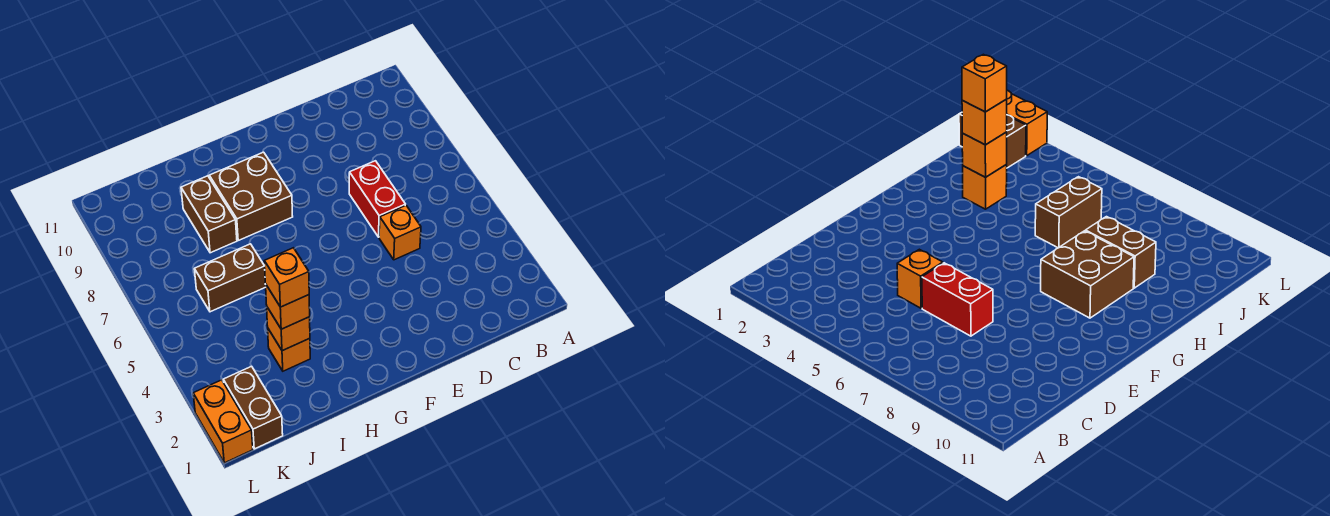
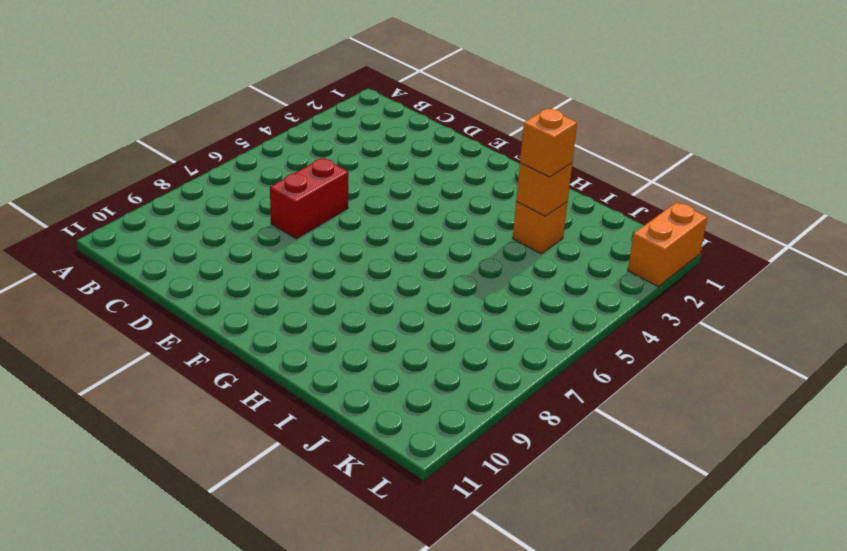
none -> orange 1x1 brick [379,205,421,260]
none -> brown 2x2 brick [209,152,293,240]

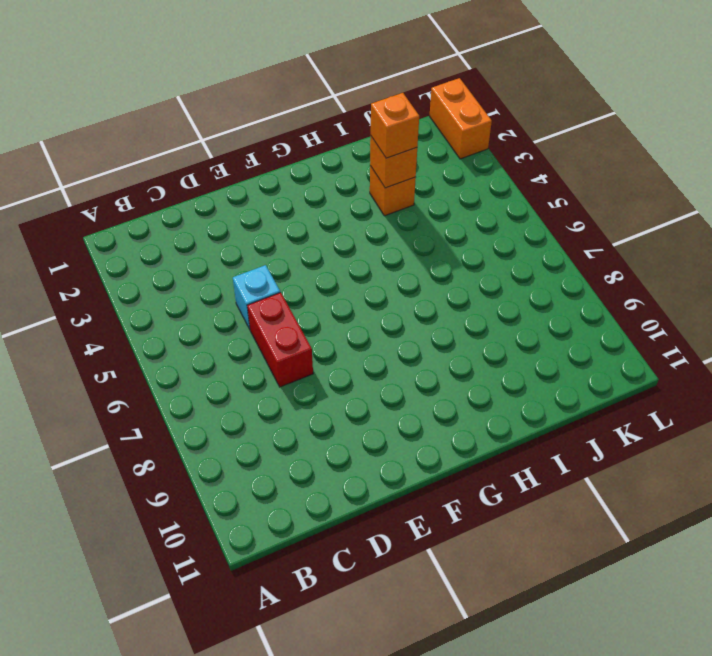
cyan 1x1 brick [233,265,280,329] -> orange 1x1 brick [379,205,421,260]
none -> brown 2x2 brick [209,152,293,240]
none -> brown 1x2 brick [194,244,266,312]

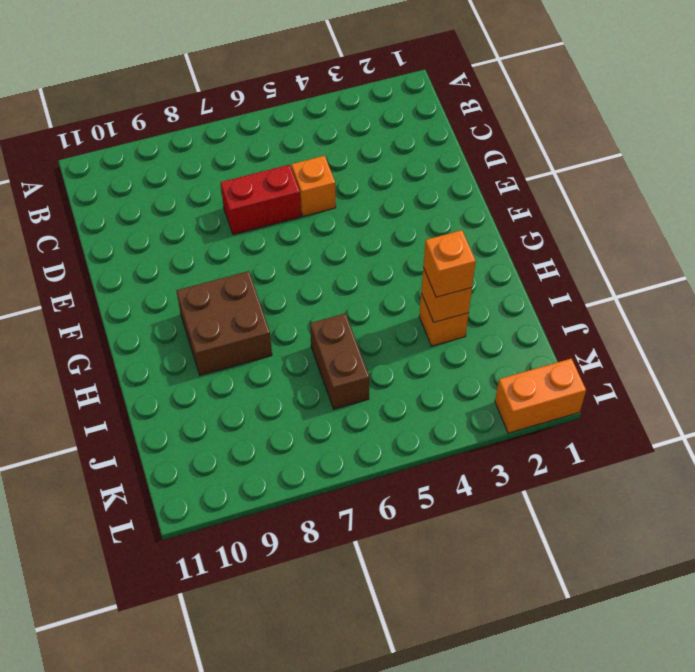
none -> brown 1x2 brick [181,176,237,253]
none -> brown 1x2 brick [223,366,283,449]

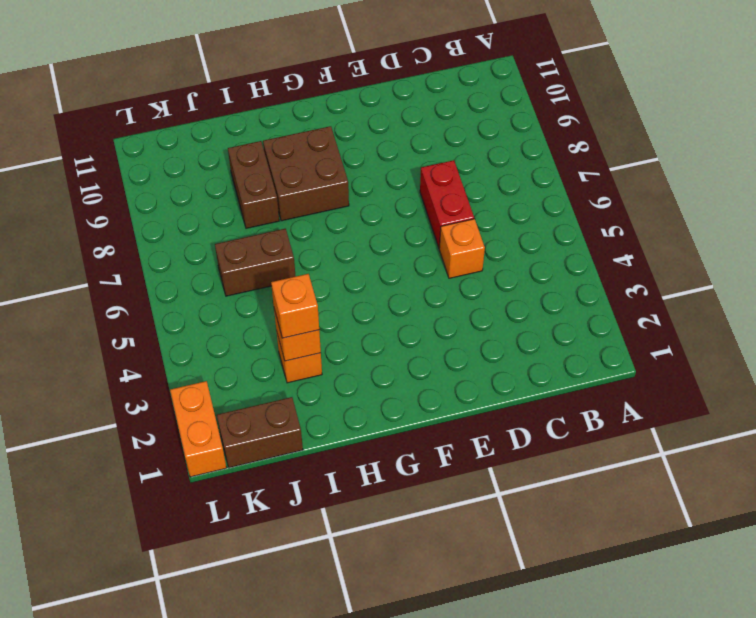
brown 1x2 brick [217,397,303,468] -> brown 1x2 brick turned to [223,366,283,449]
none -> orange 1x1 brick [264,248,309,307]

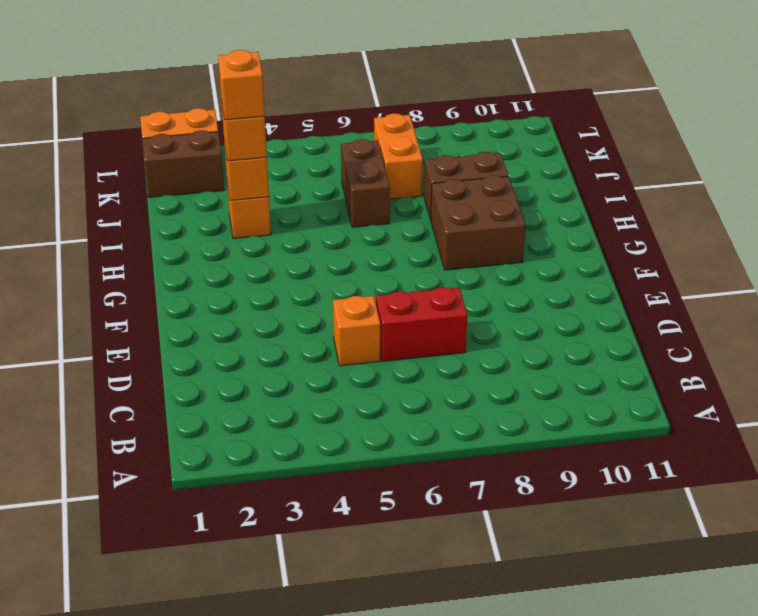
orange 1x2 brick [374,113,423,199] -> none

